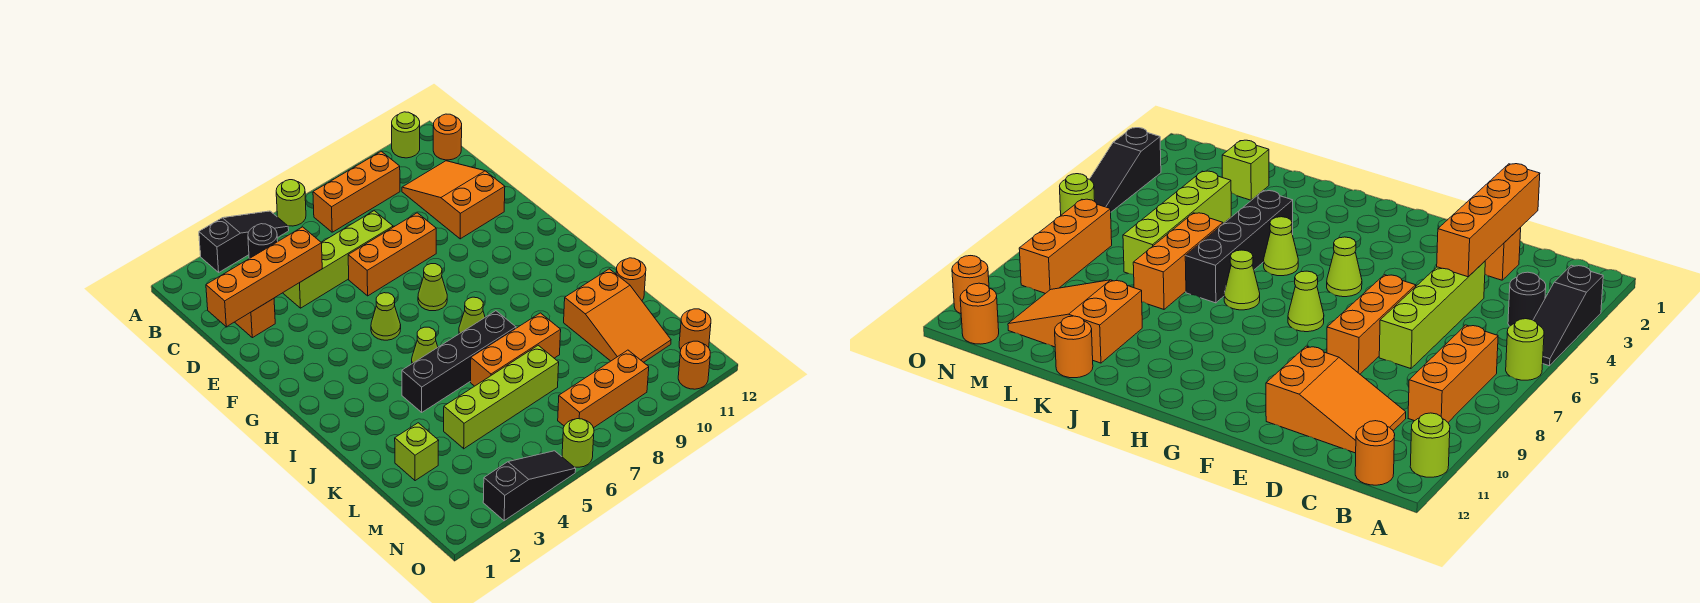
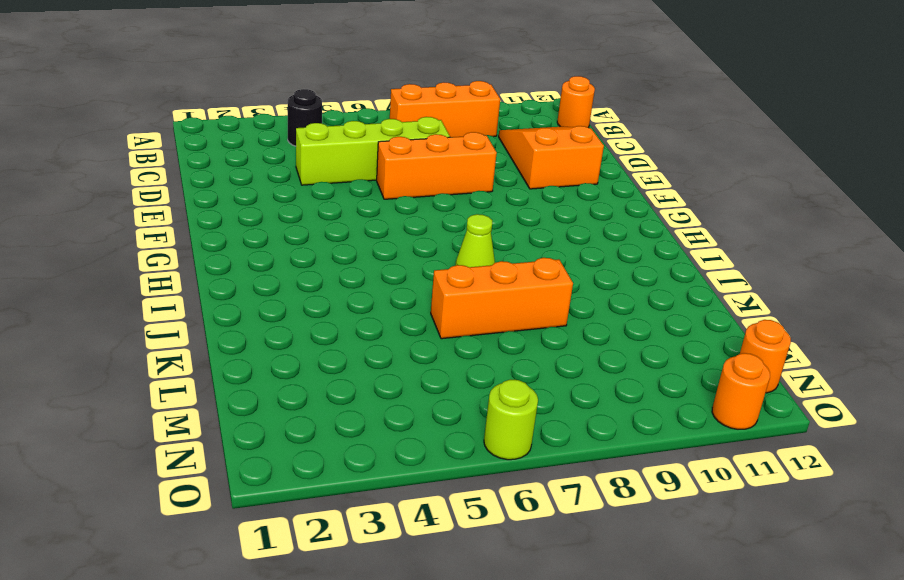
none -> black 1x3 slope [199,211,289,272]
none -> lime 1x1 round brick [276,180,306,226]
none -> lime 1x1 round brick [392,112,420,158]

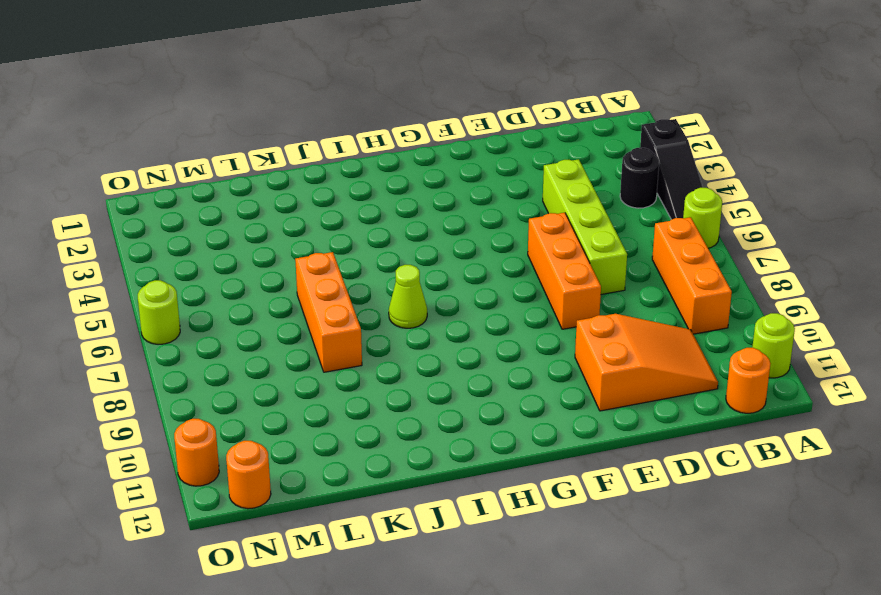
none -> orange 1x1 brick [235,299,275,338]
none -> lime 1x1 cone [371,293,401,340]
none -> lime 1x1 cone [418,264,447,311]

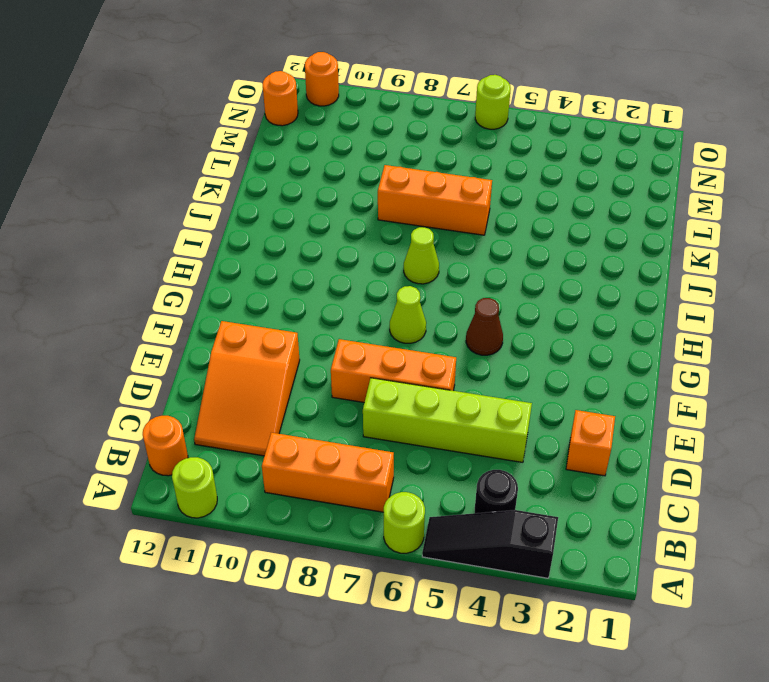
brown 1x1 cone [466,298,503,355] -> lime 1x1 cone [371,293,401,340]
none -> lime 1x1 cone [412,327,438,363]
none -> black 1x4 brick [402,311,516,412]
none -> orange 2x3 slope [564,269,671,362]

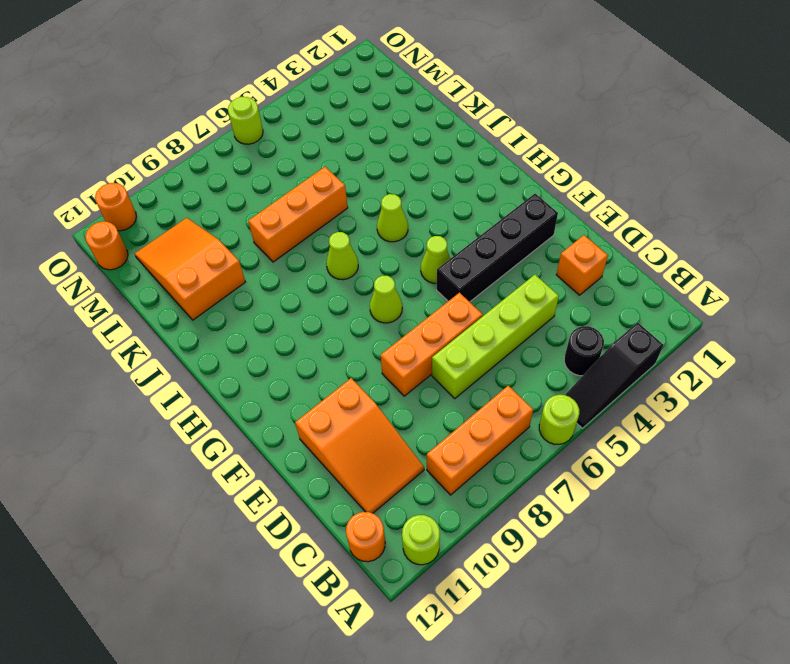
black 1x4 brick [437,194,558,302] -> black 1x4 brick moved to [402,311,516,412]
none -> orange 1x1 round brick [616,258,646,300]
none -> lime 1x1 brick [395,423,439,481]
none -> lime 1x4 brick [444,345,559,449]

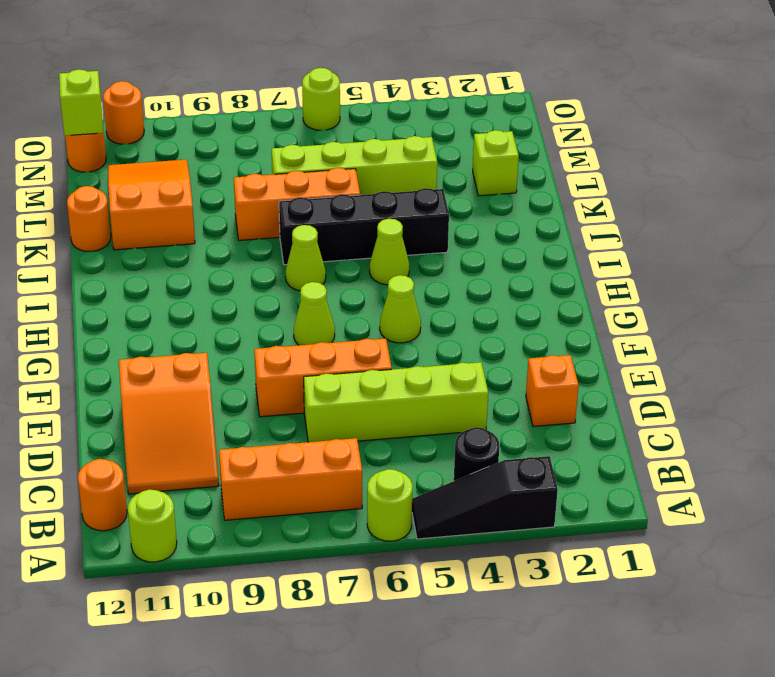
lime 1x1 brick [59,69,103,136] -> none
none -> orange 1x3 brick [558,350,649,428]
none -> black 1x3 slope [483,451,576,521]
none -> orange 1x4 brick [206,227,322,327]

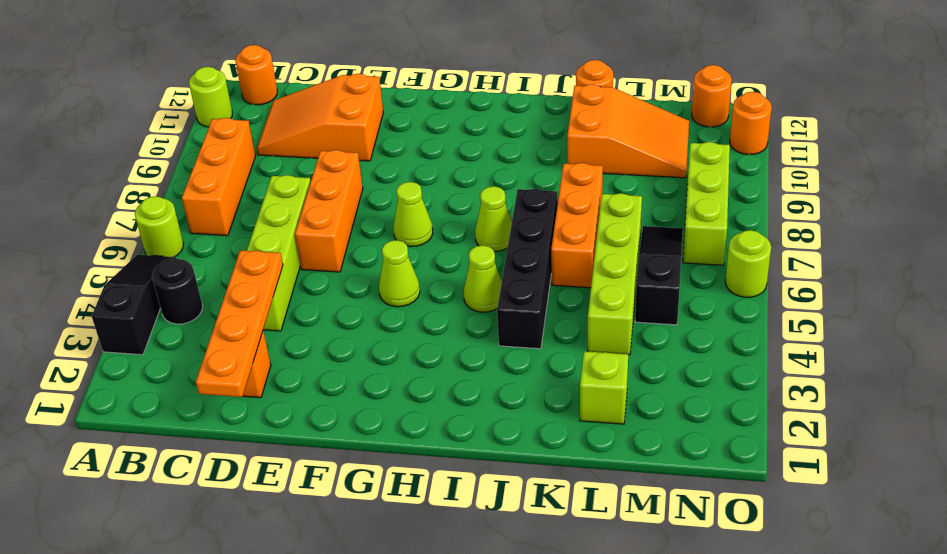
orange 1x4 plate [196,251,283,397] -> orange 1x4 brick [206,227,322,327]
black 1x3 slope [635,226,683,325] -> black 1x3 slope moved to [483,451,576,521]
lime 1x3 brick [683,142,730,265] -> orange 1x3 brick [558,350,649,428]

